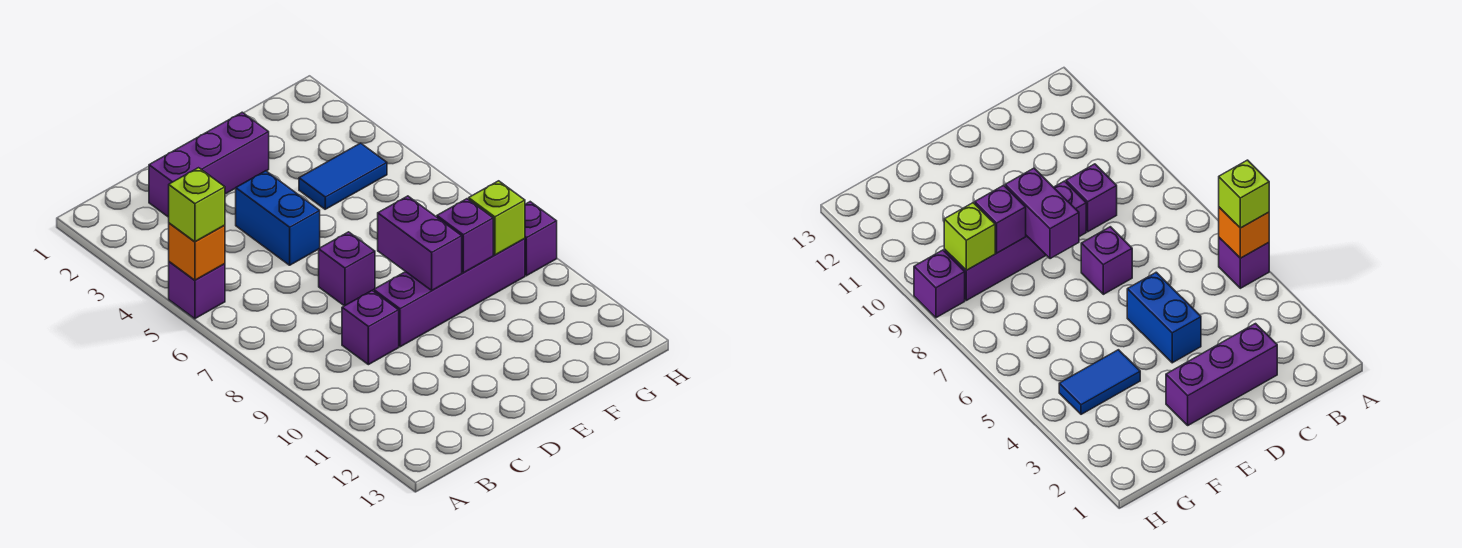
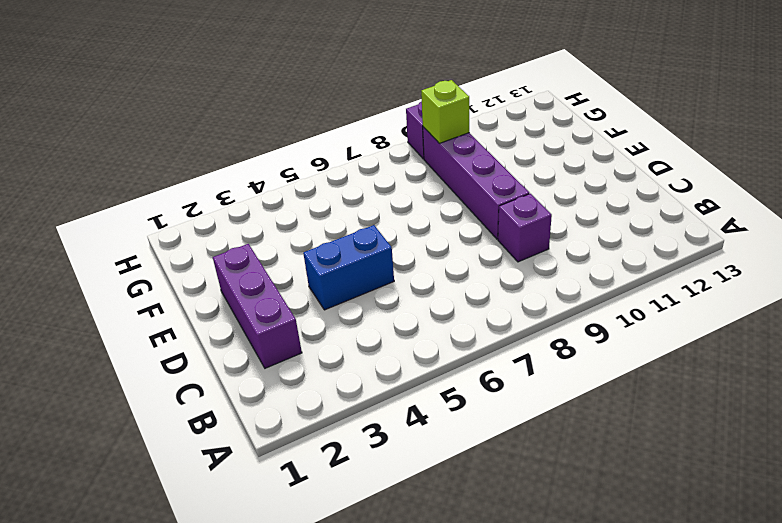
none -> purple 1x1 brick [169,262,225,319]
none -> purple 1x1 brick [319,232,375,306]
none -> blue 1x2 tile [299,143,387,209]

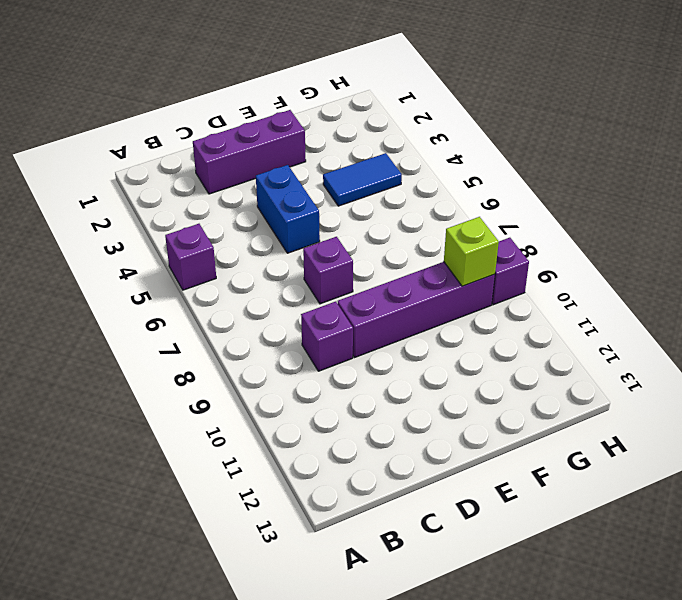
none -> orange 1x1 brick [169,223,225,280]
none -> purple 1x2 brick [378,196,462,290]
none -> purple 1x1 brick [437,199,493,273]

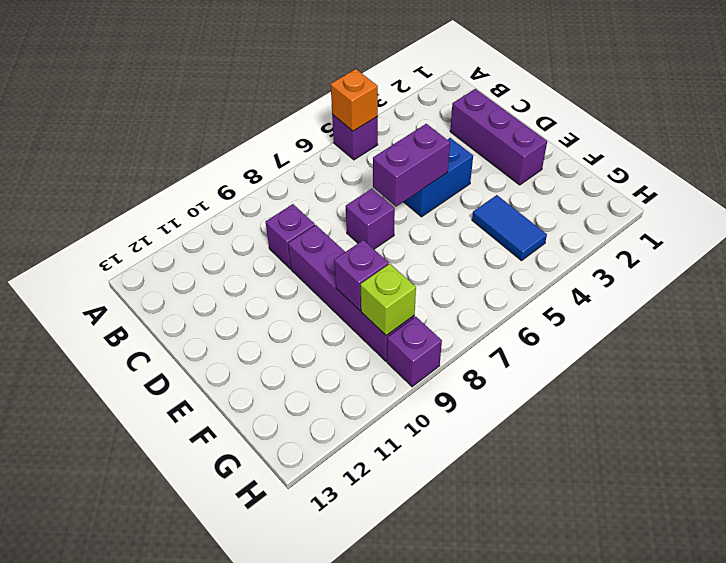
purple 1x2 brick [373,124,450,206] -> purple 1x2 brick moved to [378,196,462,290]
none -> lime 1x1 brick [169,168,225,242]

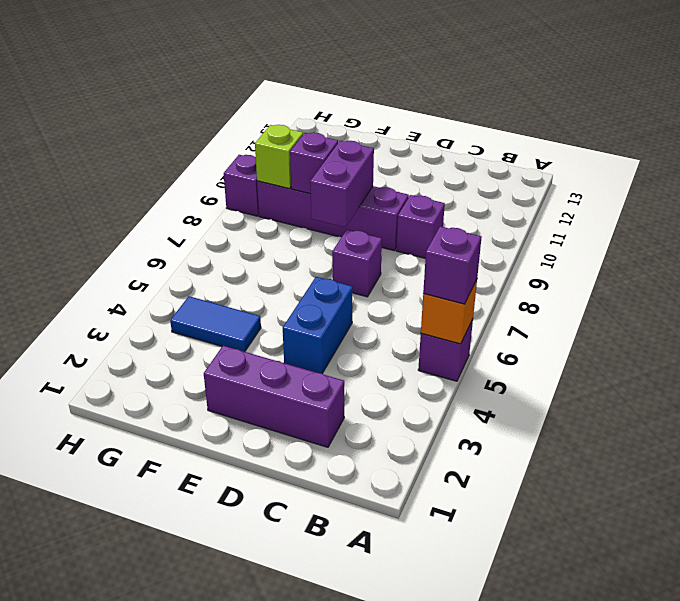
purple 1x1 brick [423,226,482,304] -> lime 1x1 brick [169,168,225,242]

